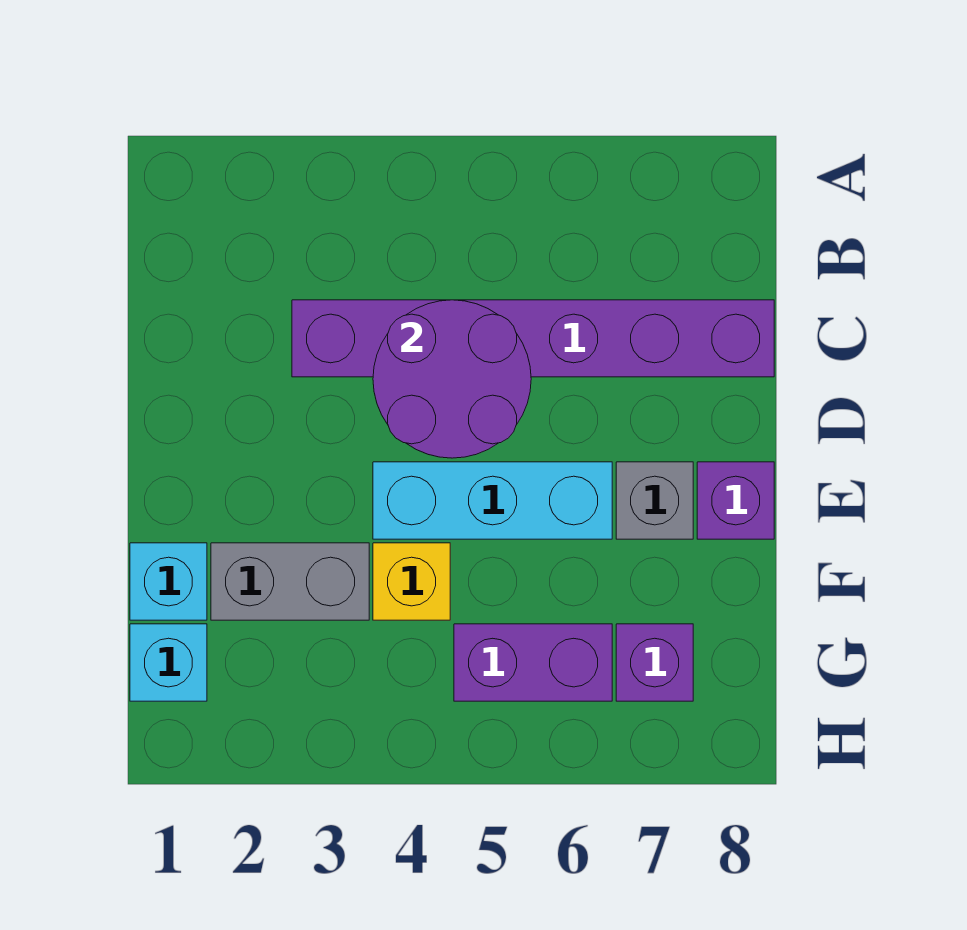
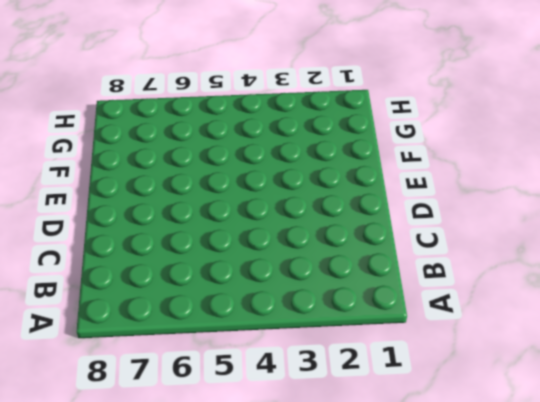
none -> purple 1x6 brick [292,300,774,377]
none -> cyan 1x3 brick [373,462,612,539]

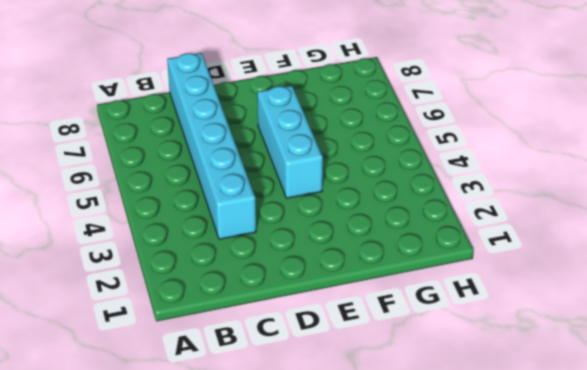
cyan 1x6 brick [167,53,256,239] -> purple 1x6 brick [292,300,774,377]
none -> grey 1x1 brick [616,462,693,539]
none -> purple 1x1 brick [697,462,774,539]

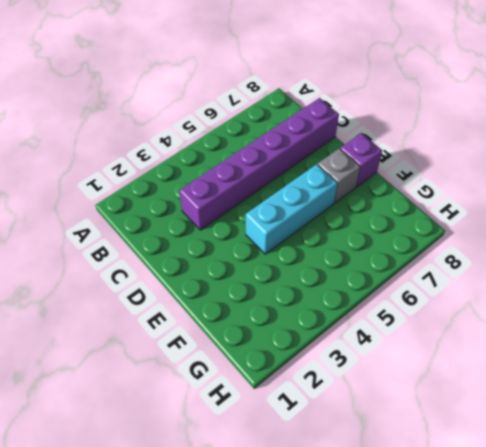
none -> cyan 1x1 brick [130,543,207,620]
none -> grey 1x2 brick [211,543,369,620]

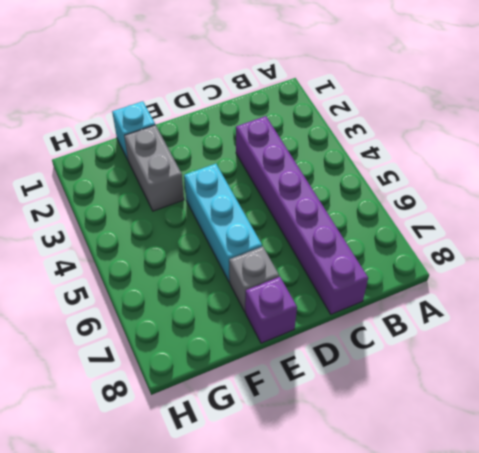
none -> yellow 1x1 brick [373,543,450,620]
none -> cyan 1x1 brick [130,624,207,701]

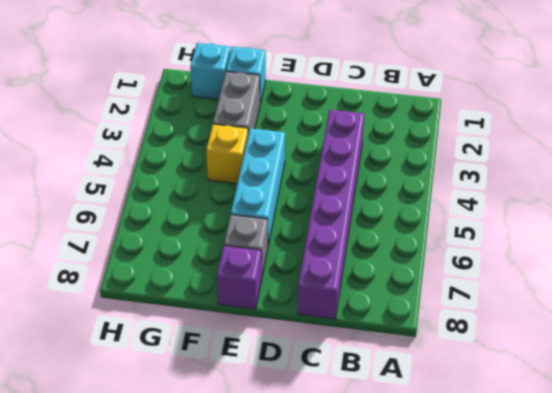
none -> purple 1x2 brick [454,624,612,701]
none -> purple 1x1 brick [616,624,693,701]

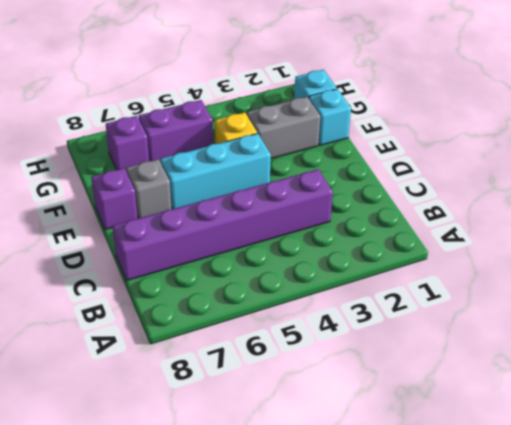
none -> purple 2x2 round brick [373,300,531,458]

